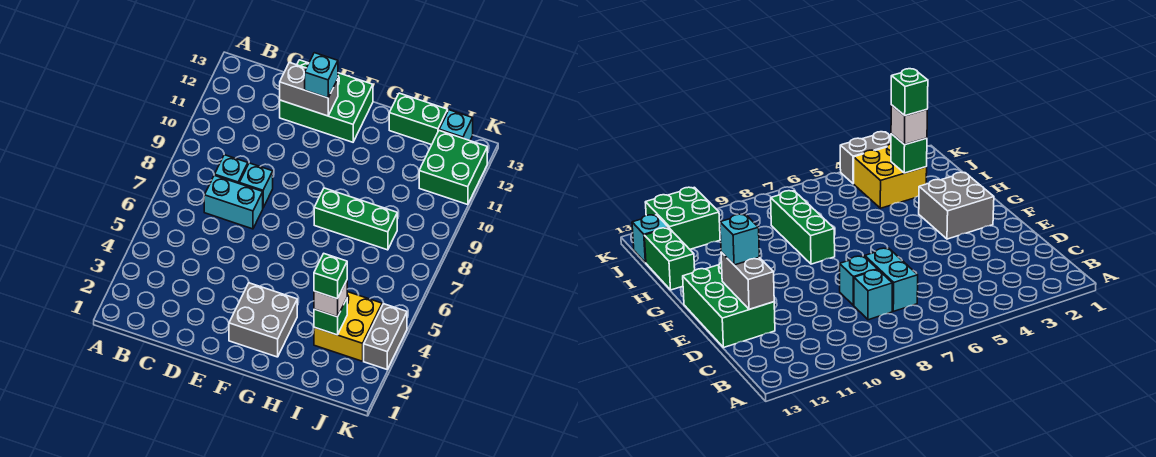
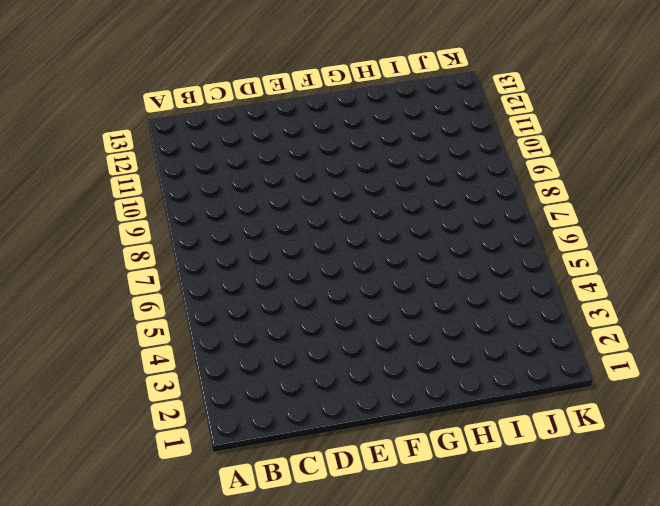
none -> cyan 1x2 brick [204,175,263,229]
none -> cyan 1x1 brick [215,155,248,183]
none -> cyan 1x1 brick [239,163,273,207]

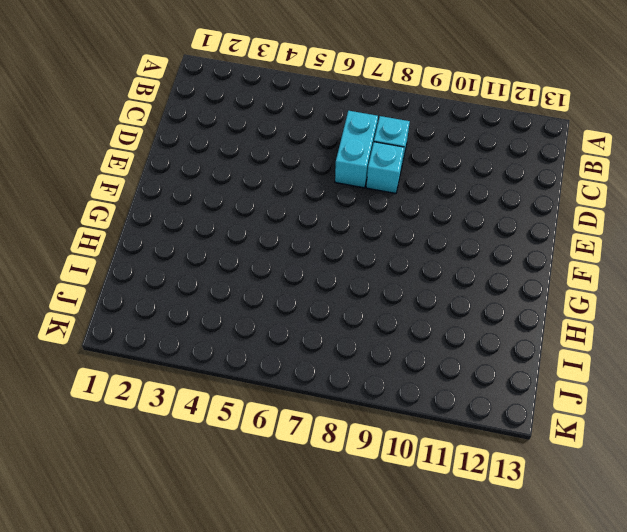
none -> green 2x3 brick [280,60,373,142]
none -> grey 2x2 brick [229,283,297,357]
none -> green 1x3 brick [314,188,397,250]

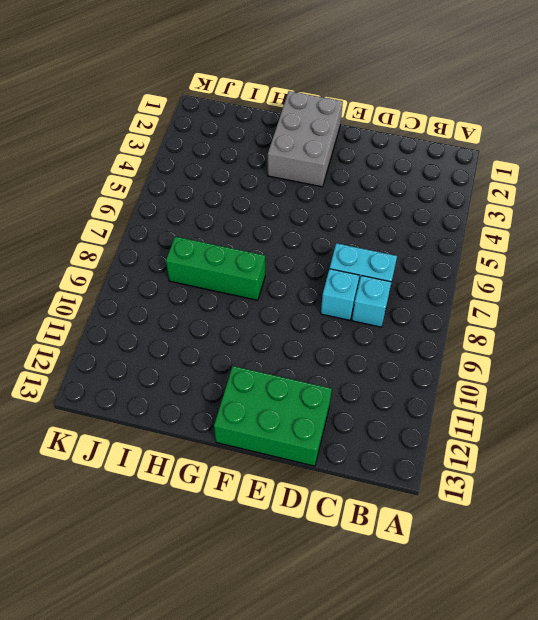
grey 2x3 brick [268,91,343,187] -> grey 2x2 brick [229,283,297,357]
none -> green 1x2 brick [389,93,448,145]
none -> yellow 2x2 brick [314,292,382,361]
none -> green 2x2 brick [419,131,487,205]

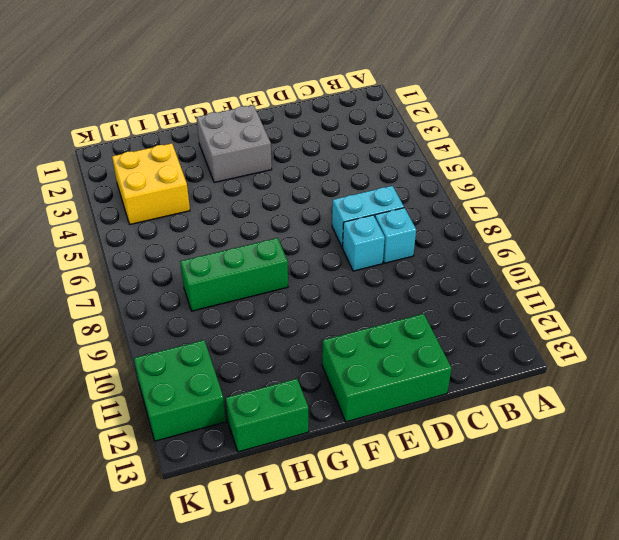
none -> cyan 1x1 brick [439,110,473,141]
none -> grey 1x2 brick [364,304,407,369]
none -> grey 1x2 brick [280,62,338,116]

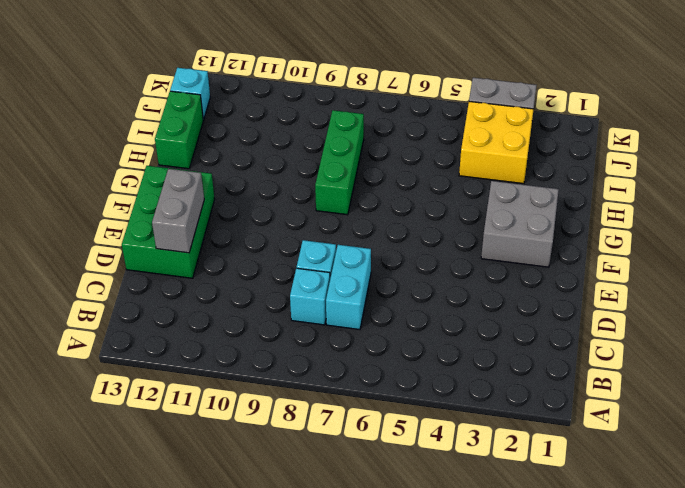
none -> green 2x2 brick [419,131,487,205]
none -> green 1x1 brick [314,299,347,335]
none -> cyan 1x1 brick [305,53,338,98]

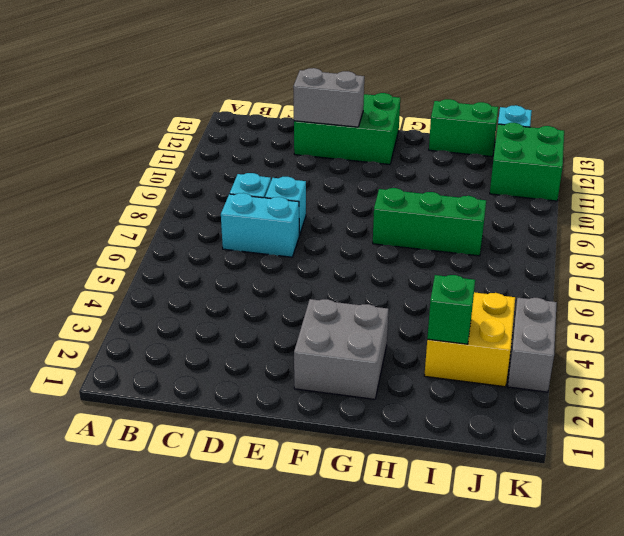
none -> cyan 1x1 brick [305,53,338,98]
none -> white 1x1 brick [314,281,347,317]
none -> green 1x1 brick [314,254,347,299]

